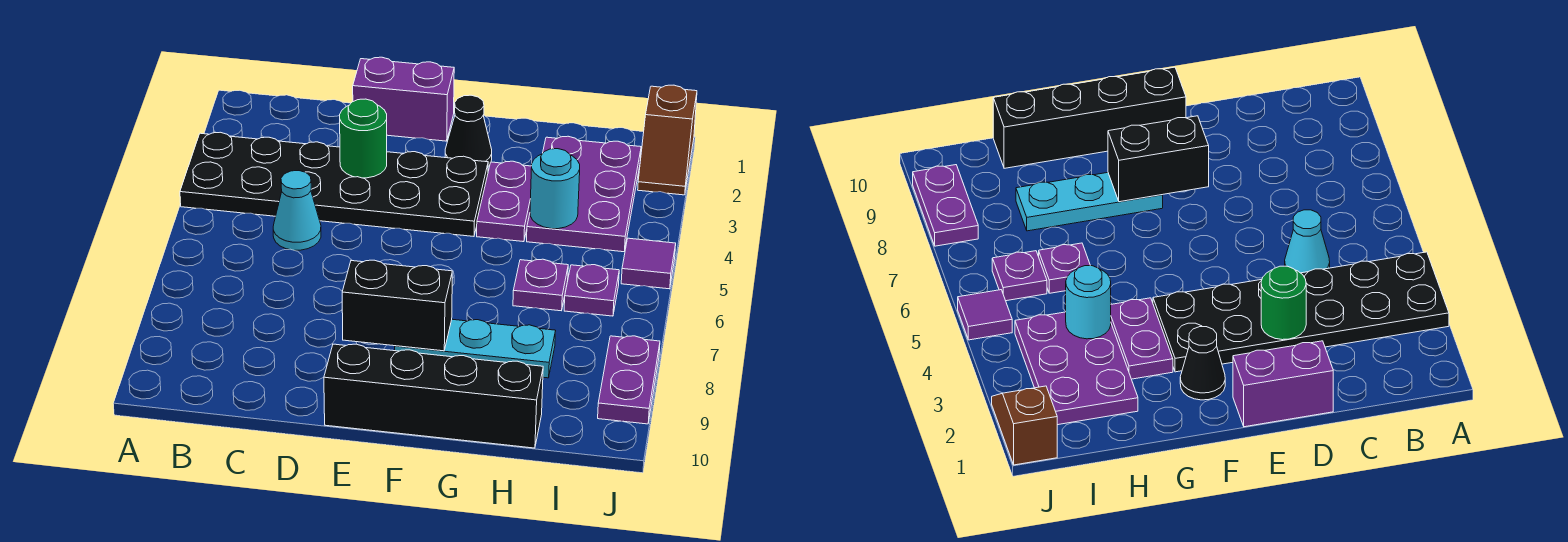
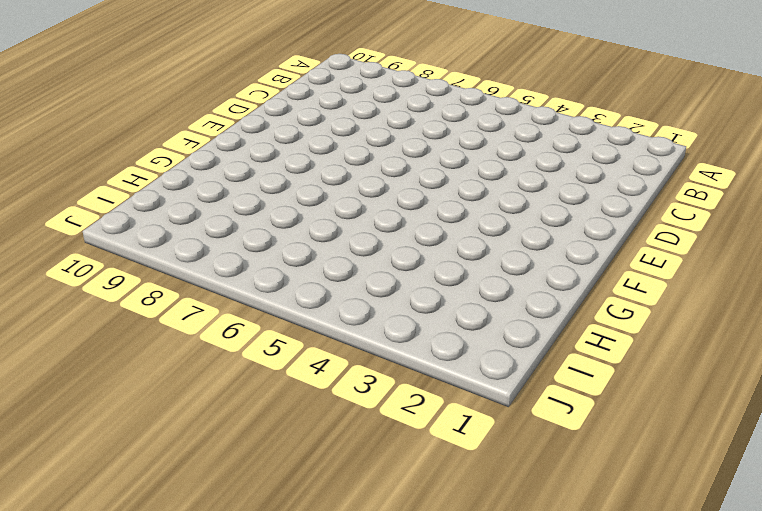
none -> black 2x6 plate [180,132,488,236]
none -> cyan 1x1 cone [273,171,321,250]
none -> purple 1x2 brick [353,57,454,141]

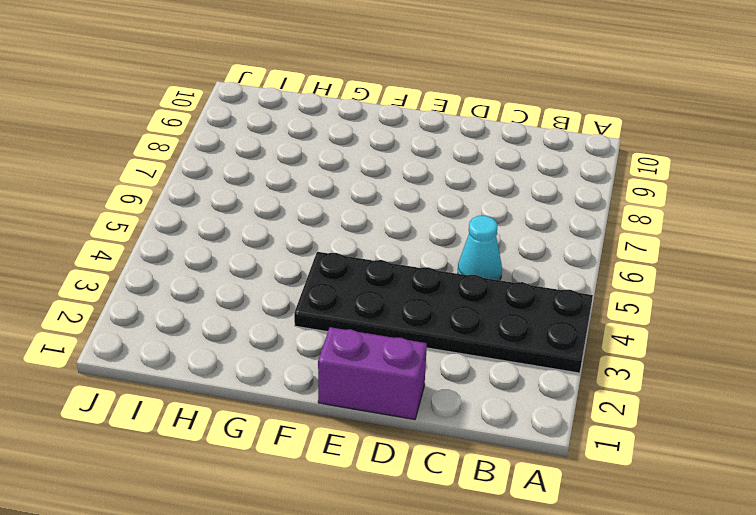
none -> black 1x4 brick [324,344,543,448]
none -> black 1x1 cone [445,95,492,166]
none -> cyan 1x3 plate [395,319,555,378]

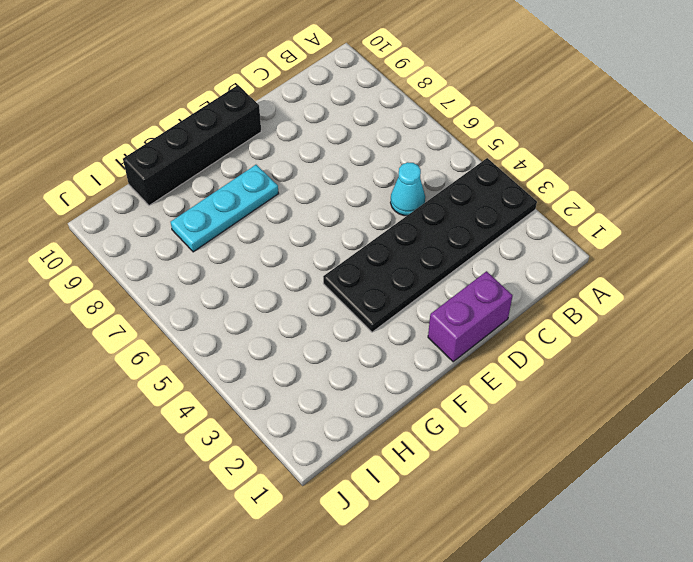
none -> black 1x1 cone [445,95,492,166]
none -> purple 1x2 plate [477,161,532,242]
none -> purple 2x3 plate [527,136,641,252]

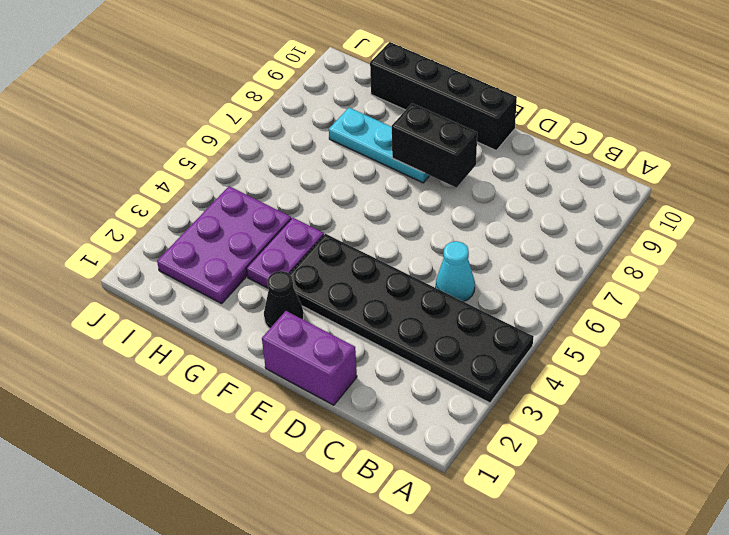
none -> purple 1x1 plate [513,259,568,311]
none -> purple 1x1 plate [564,265,619,316]
none -> brown 1x2 slope [638,85,697,195]

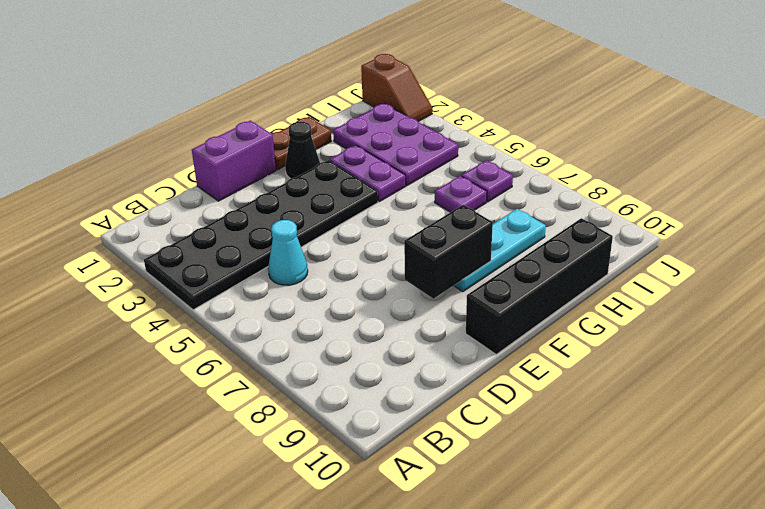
brown 1x2 plate [272,117,331,170] -> none
none -> purple 1x1 tile [621,238,676,289]
none -> purple 1x2 plate [598,336,660,424]
none -> green 1x1 round brick [340,99,387,178]

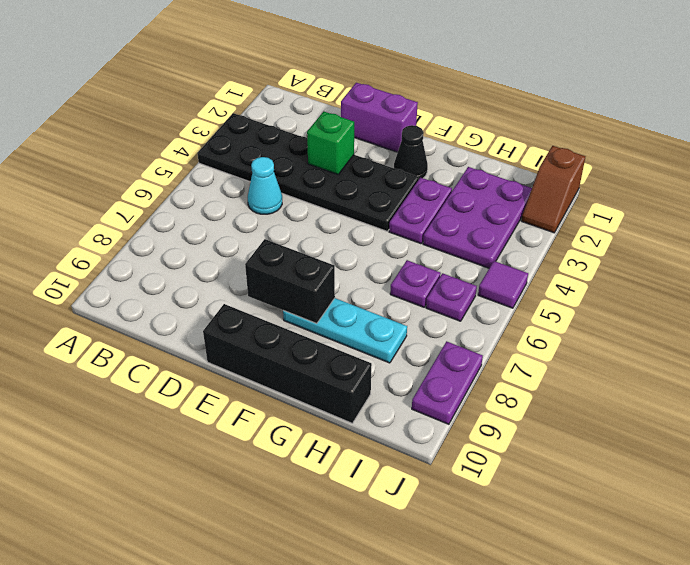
green 1x1 brick [307,111,354,174] -> green 1x1 round brick [340,99,387,178]
none -> cyan 1x1 round brick [530,149,580,229]

